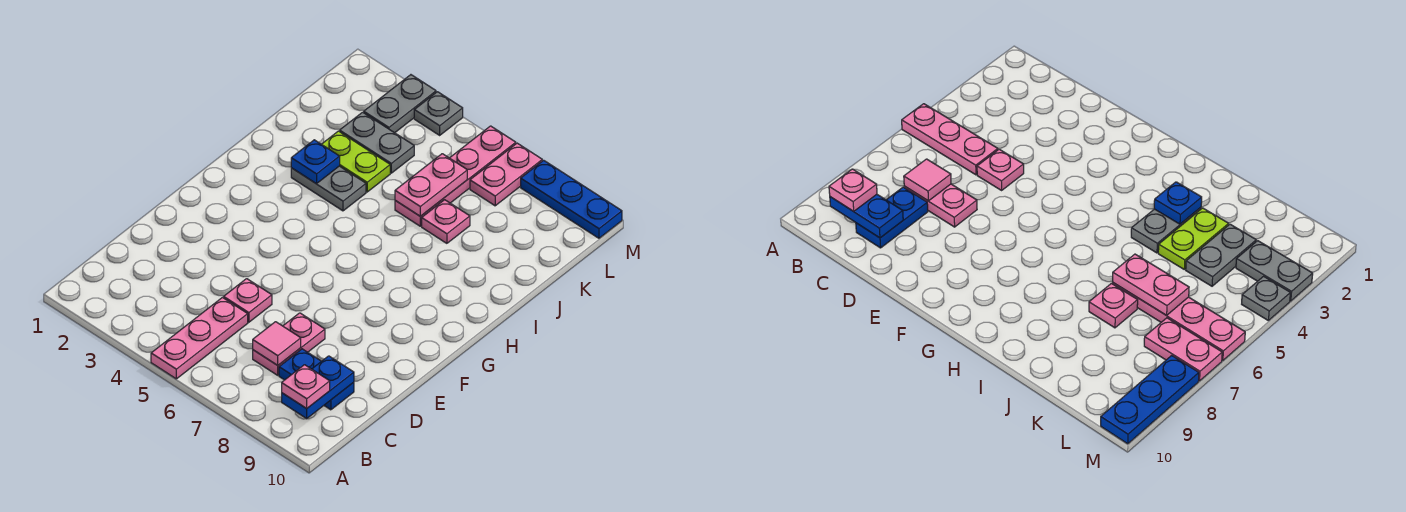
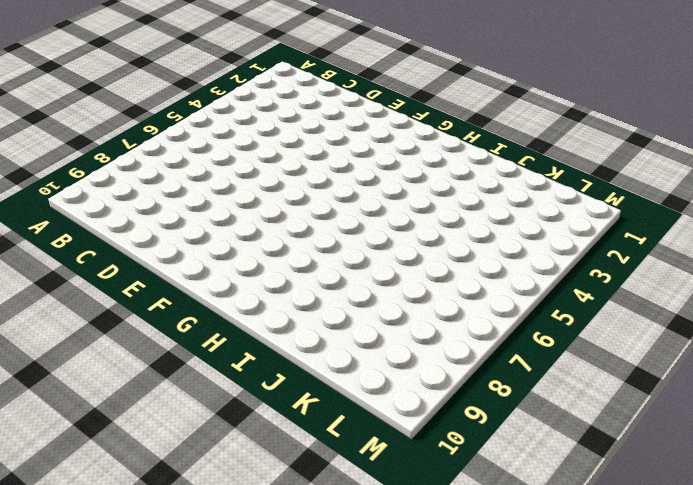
none -> pink 1x3 plate [151,298,248,379]
none -> pink 1x2 plate [253,313,325,375]
none -> blue 1x2 plate [279,349,354,410]

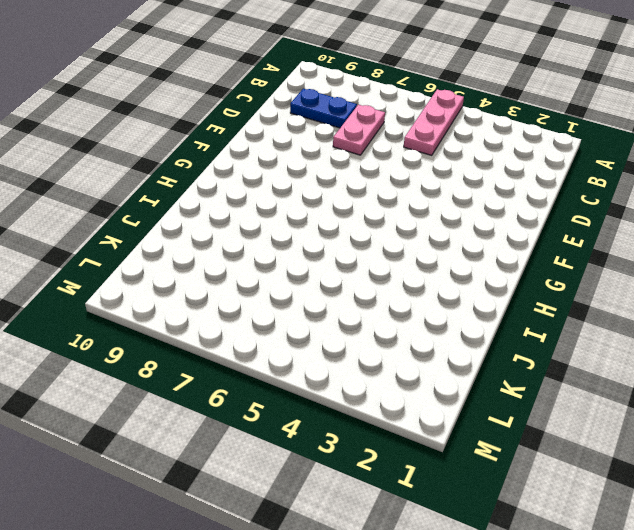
none -> pink 1x1 plate [224,279,272,322]
none -> grey 1x2 plate [291,166,366,211]
none -> lime 1x2 plate [322,131,390,192]

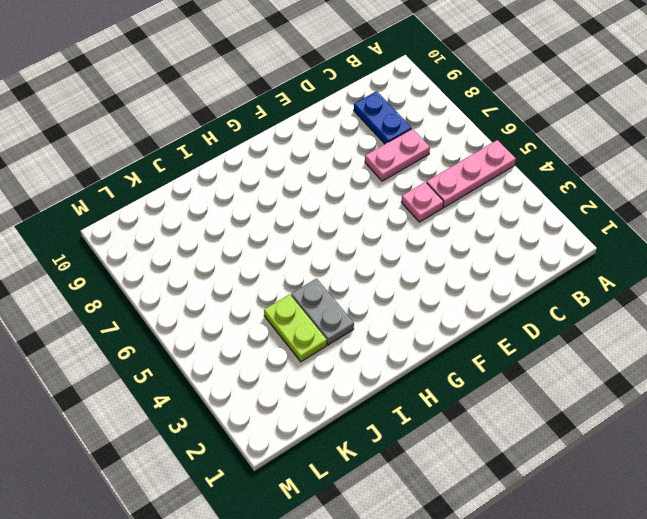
none -> pink 1x4 plate [395,126,516,226]
none -> pink 1x1 plate [422,200,470,243]
none -> grey 1x2 plate [340,112,414,173]

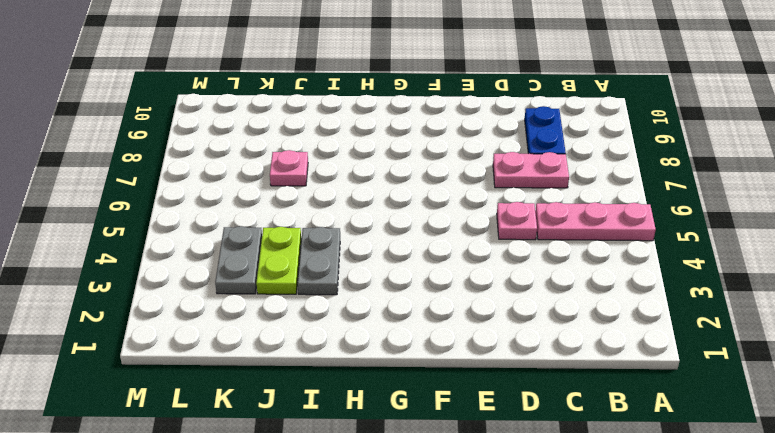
none -> pink 1x4 plate [395,126,516,226]
none -> grey 1x2 plate [364,75,436,133]
none -> pink 1x2 plate [470,143,542,206]

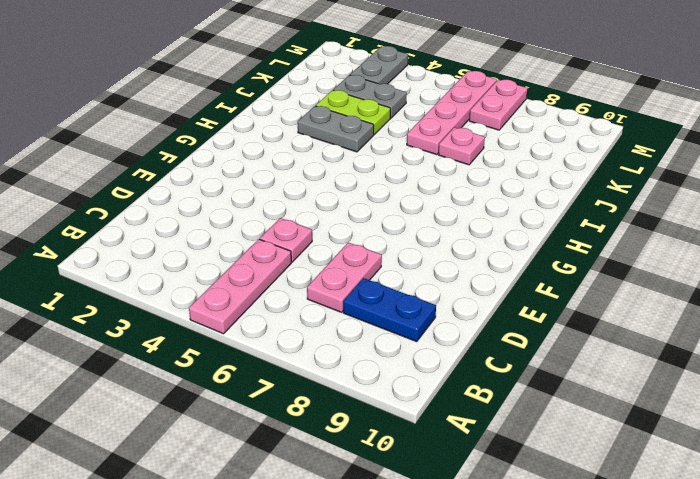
none -> grey 1x1 plate [414,92,463,135]
none -> blue 1x3 plate [521,160,622,238]
none -> blue 1x2 plate [282,356,354,418]

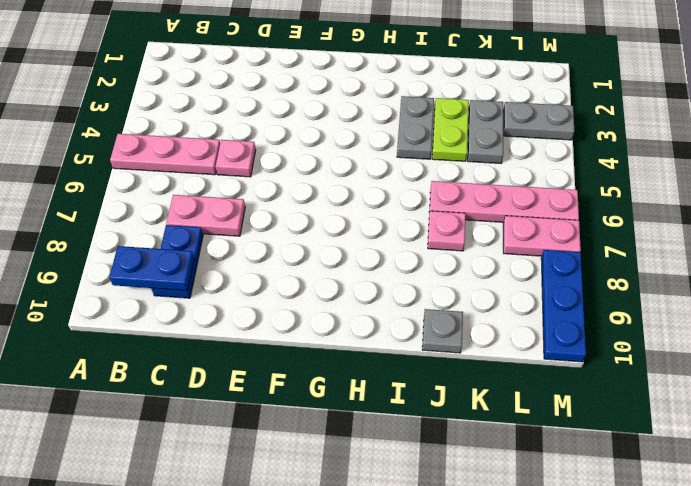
grey 1x1 plate [422,309,463,353] -> grey 1x1 plate moved to [414,92,463,135]
none -> pink 1x1 tile [253,322,301,365]
none -> blue 1x1 plate [291,140,340,184]
none -> pink 1x2 plate [395,154,467,216]

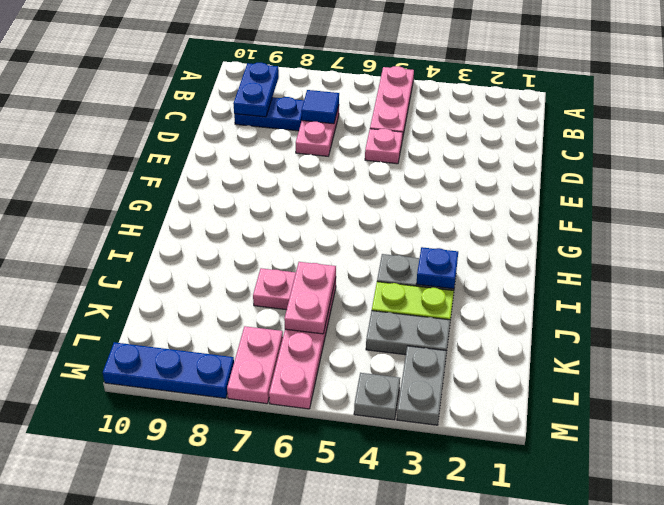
blue 1x1 tile [301,90,339,124] -> pink 1x1 tile [253,322,301,365]
none -> pink 1x1 plate [282,365,330,408]

